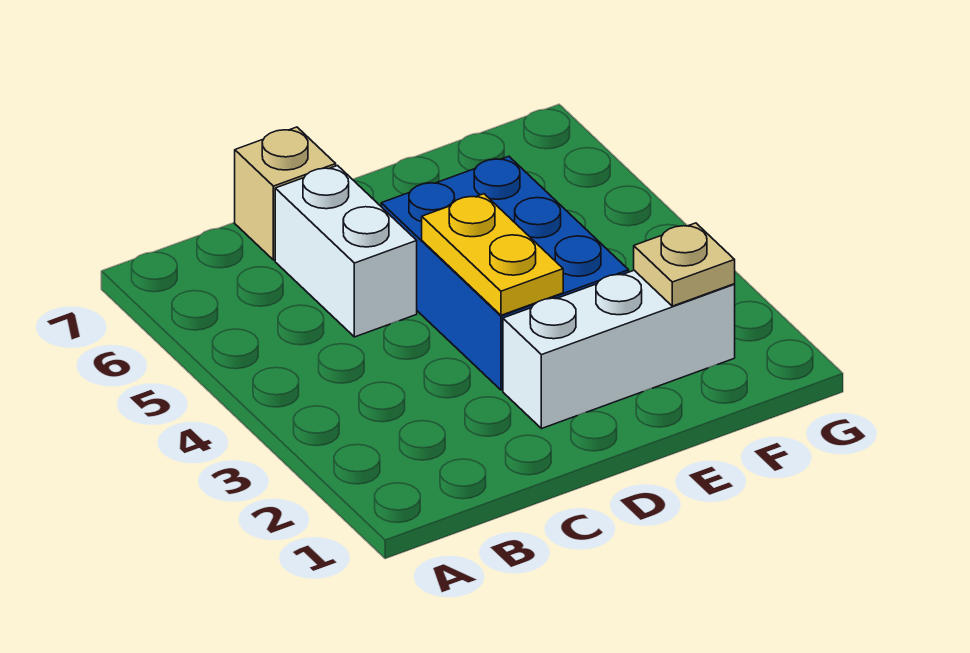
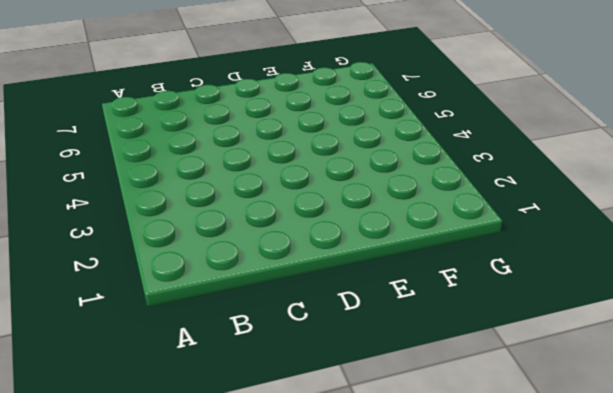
none -> white 1x2 brick [275,166,417,337]
none -> tan 1x1 brick [235,127,336,260]

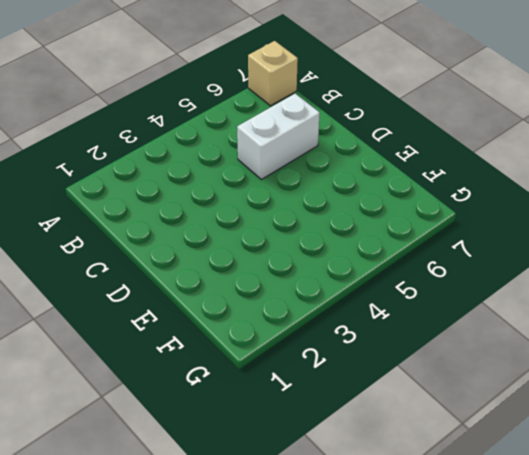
tan 1x1 brick [248,41,298,106] -> tan 1x1 brick moved to [235,127,336,260]
none -> white 1x3 brick [503,270,735,429]
none -> blue 2x3 brick [381,156,629,390]

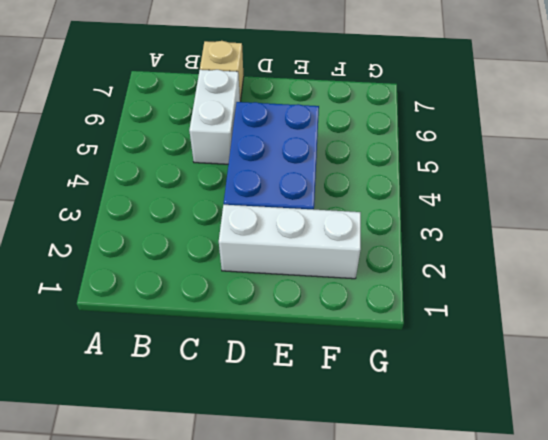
none -> yellow 1x2 plate [422,194,563,315]
none -> tan 1x1 plate [634,223,735,306]

